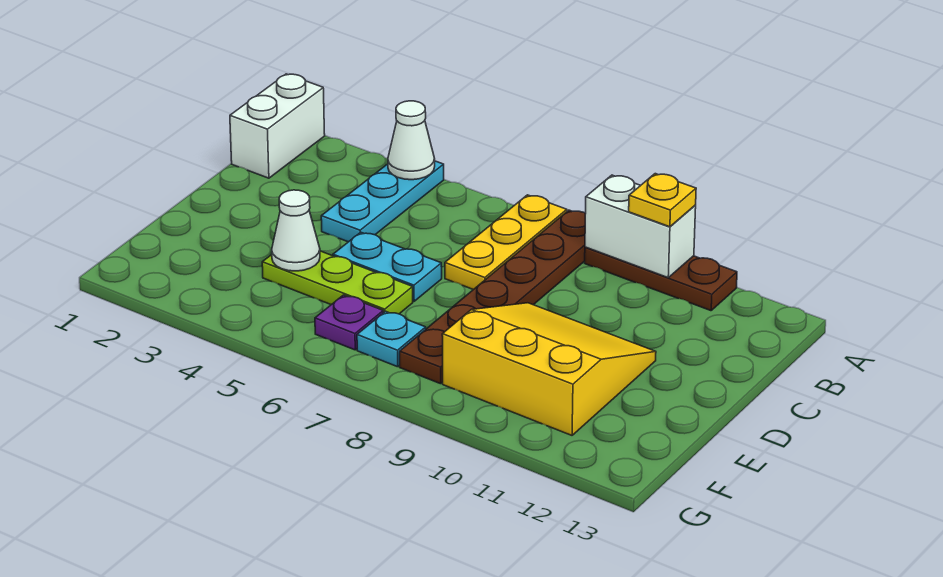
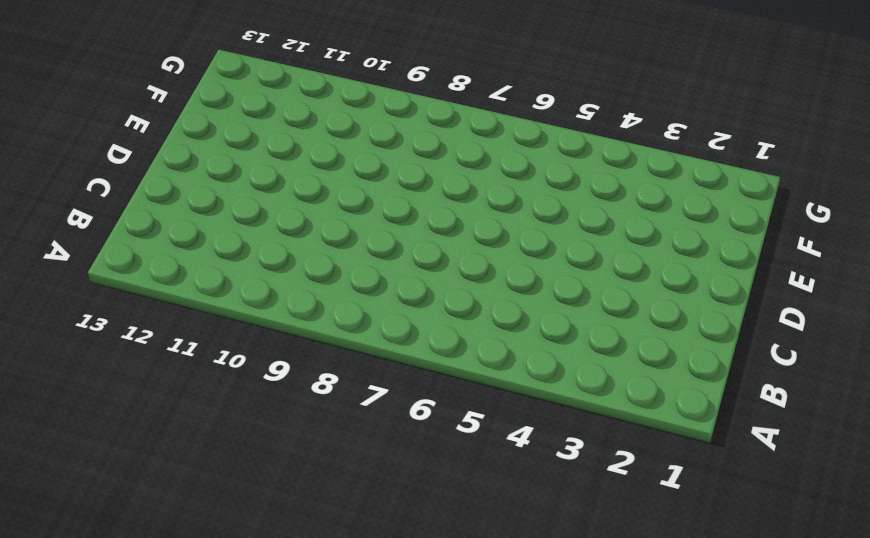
none -> white 1x2 brick [230,74,325,178]
none -> cyan 1x3 plate [321,161,444,242]
none -> yellow 1x3 plate [445,195,567,290]

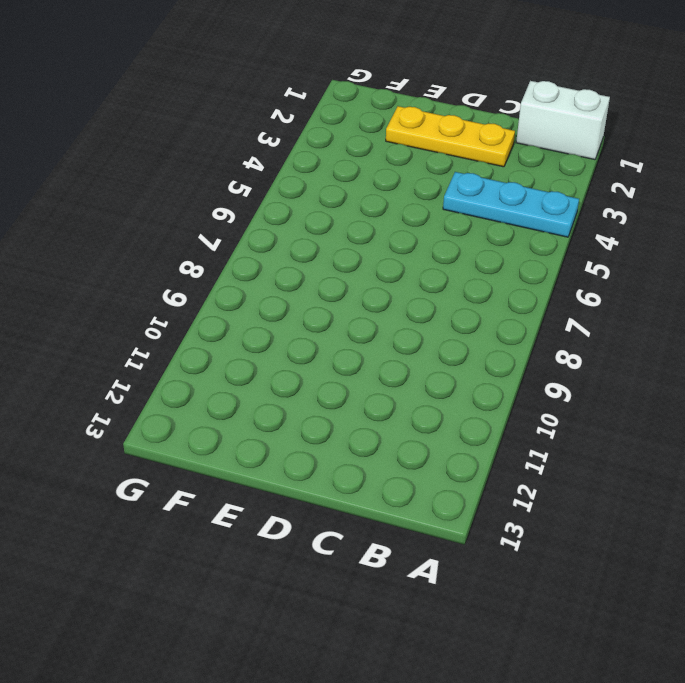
yellow 1x3 plate [386,106,515,167] -> yellow 1x3 plate moved to [445,195,567,290]
none -> brown 1x6 plate [400,210,586,384]
none -> brown 1x3 plate [585,247,737,311]
none -> cyan 1x2 plate [333,232,442,301]

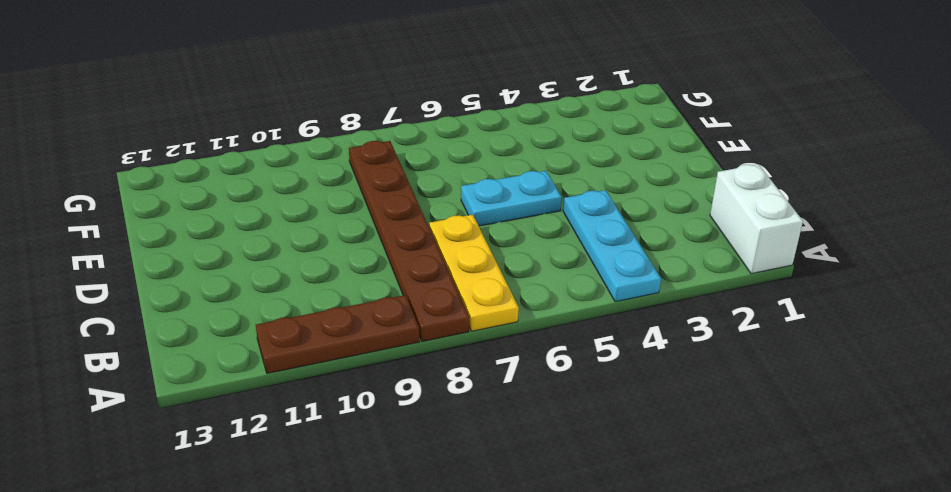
none -> yellow 3x3 slope [442,303,656,435]
none -> lime 1x3 plate [262,251,413,314]
none -> purple 1x1 plate [315,295,383,350]

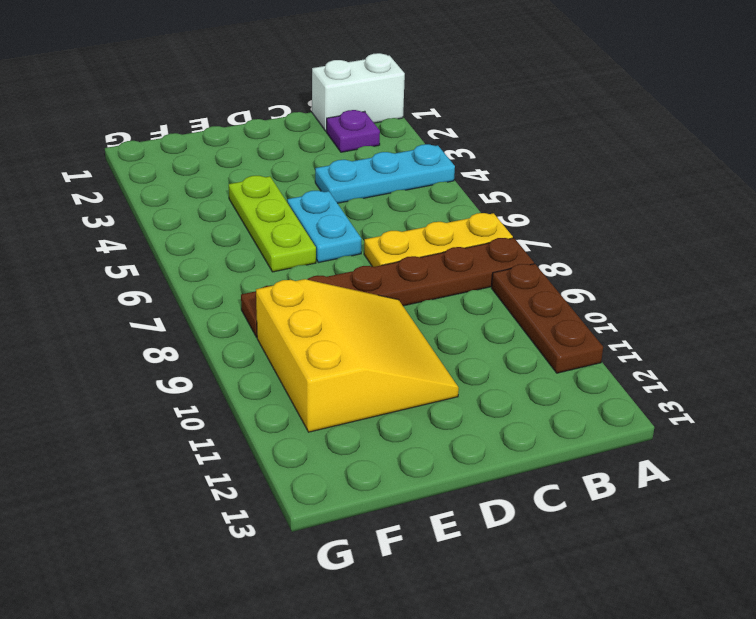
purple 1x1 plate [327,110,380,152] -> purple 1x1 plate moved to [315,295,383,350]
none -> cyan 1x1 plate [357,311,426,367]
none -> white 1x1 cone [388,101,435,180]
none -> white 1x2 brick [585,175,696,278]

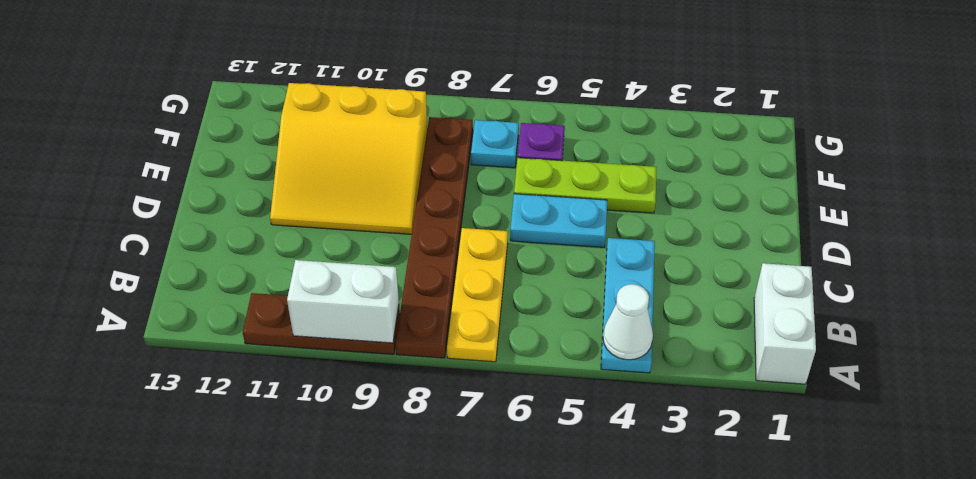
none -> white 1x1 cone [272,190,320,271]
none -> yellow 1x1 plate [629,174,696,227]

